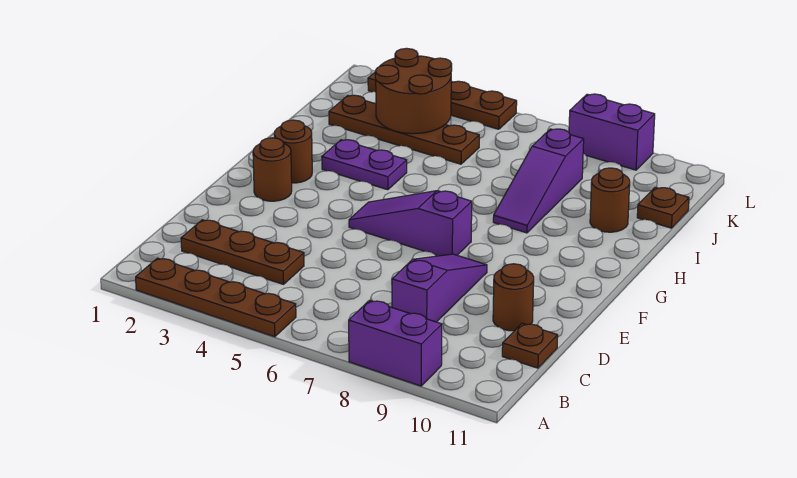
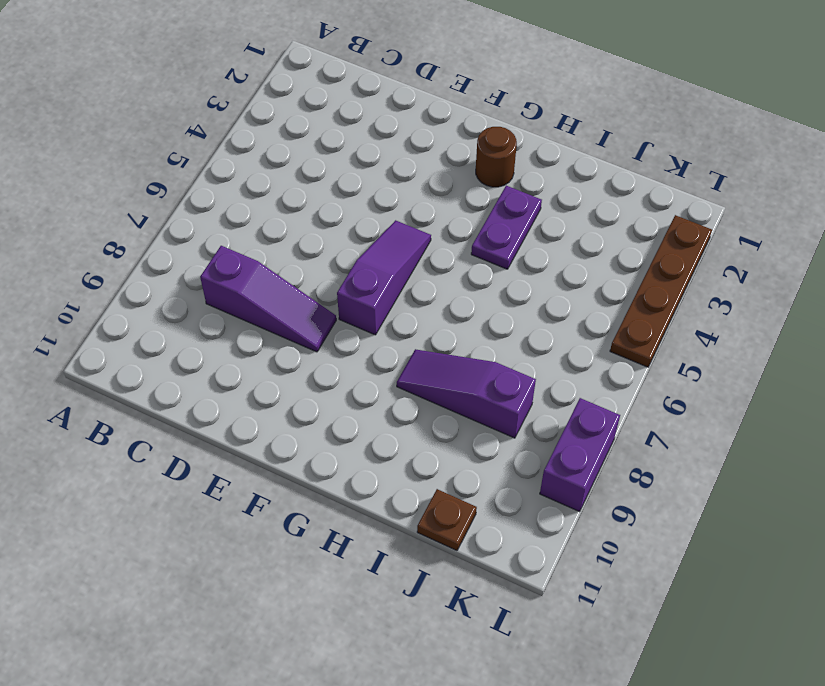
none -> brown 1x4 plate [136,258,296,337]
none -> purple 1x2 brick [349,300,442,386]
none -> brown 1x3 plate [181,220,304,284]

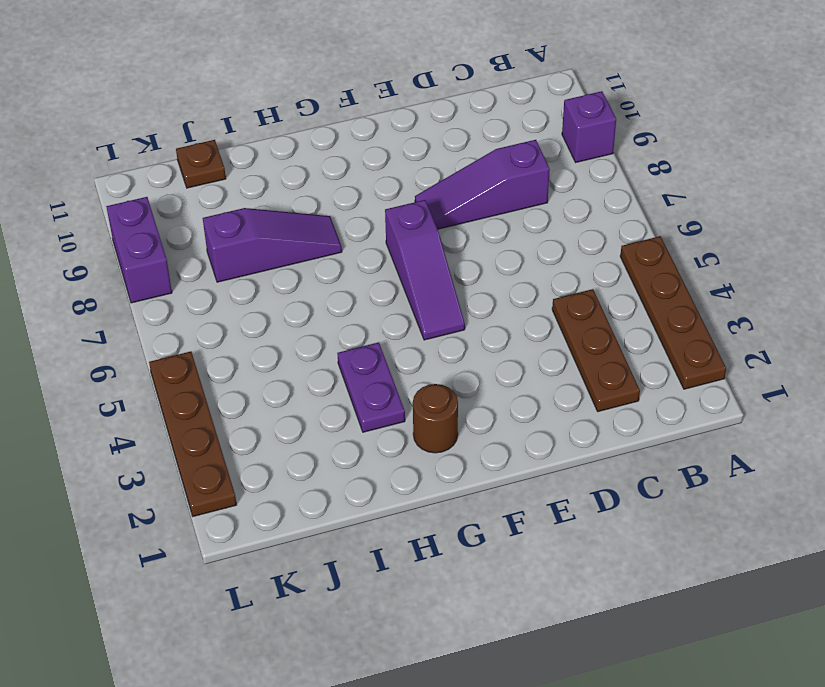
purple 1x1 brick [562,91,616,162] -> purple 1x2 brick [349,300,442,386]
none -> brown 1x1 plate [502,323,558,368]
none -> brown 1x1 round brick [493,264,534,331]
none -> brown 1x1 round brick [253,138,292,201]

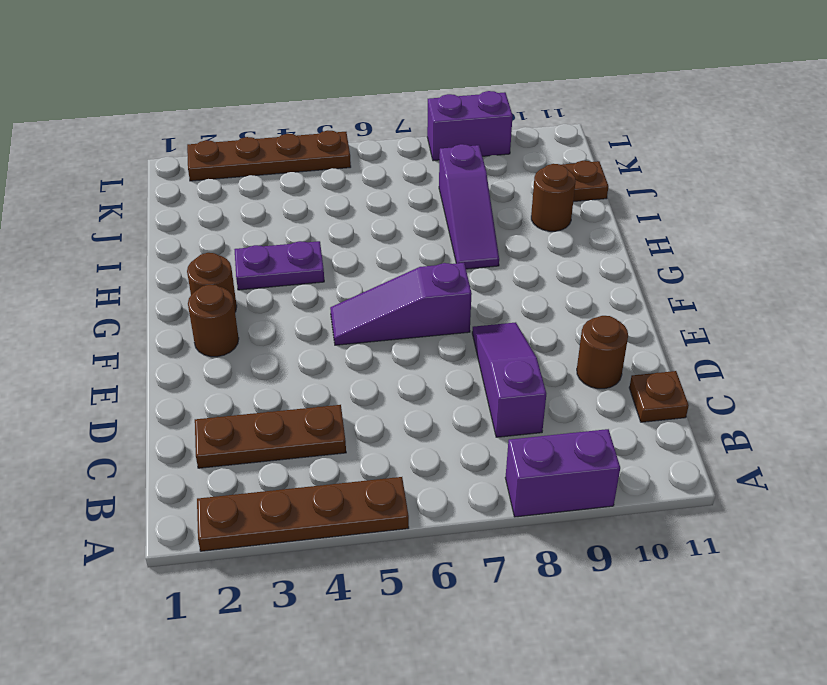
none -> brown 1x4 plate [329,95,479,164]
none -> brown 2x2 round brick [375,48,452,134]

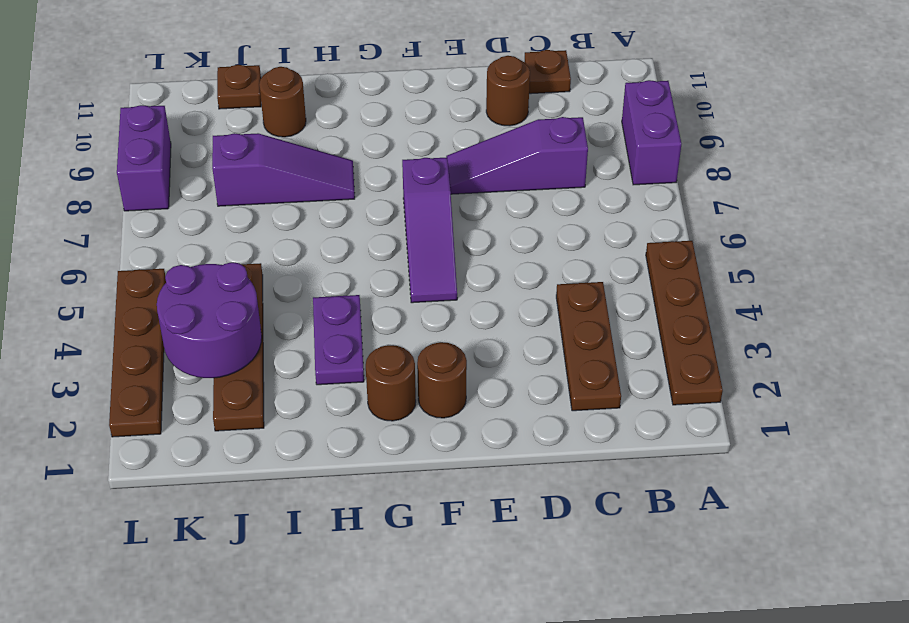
purple 2x2 round brick [157,262,262,378] -> brown 2x2 round brick [375,48,452,134]

